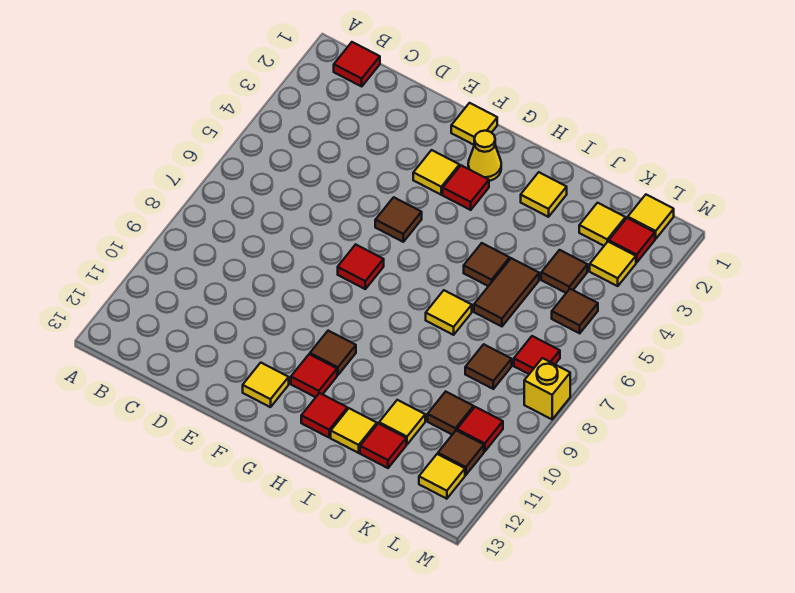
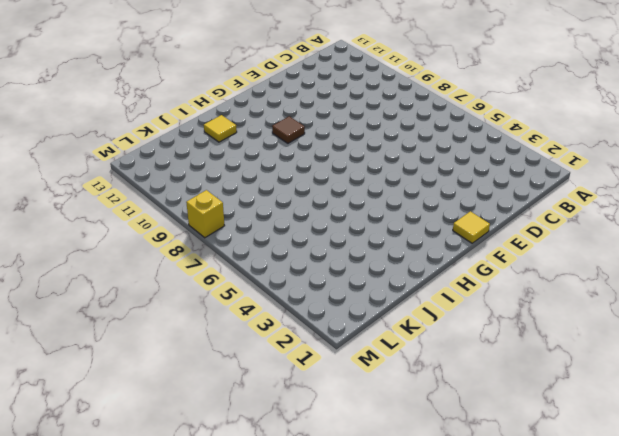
none -> red 1x1 tile [334,42,380,86]
none -> yellow 1x1 tile [413,150,459,195]
none -> brown 1x1 tile [375,197,422,242]
none -> red 1x1 tile [338,245,384,289]

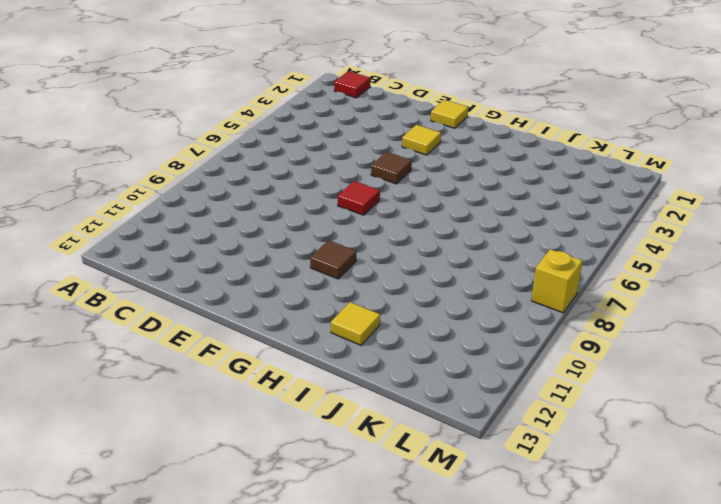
none -> yellow 1x1 tile [243,363,289,407]
none -> yellow 1x1 cone [468,131,501,181]
none -> red 1x1 tile [443,165,489,210]
none -> red 1x1 tile [291,354,337,397]

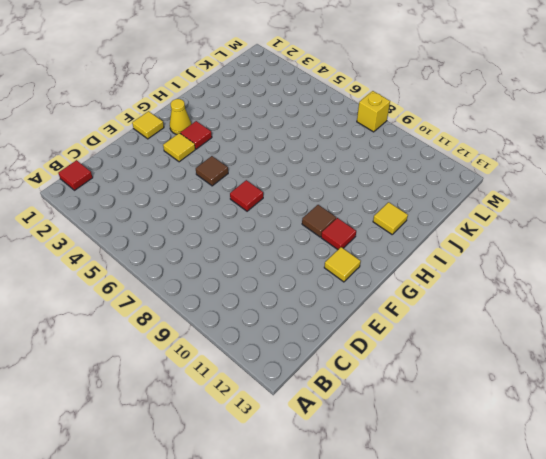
none -> red 1x1 tile [301,393,347,437]
none -> yellow 1x1 tile [521,172,567,217]
none -> brown 1x1 tile [464,243,510,286]
none -> yellow 1x1 tile [426,290,472,335]

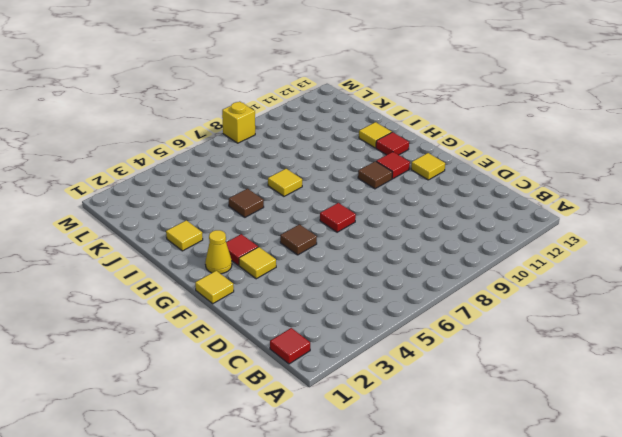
none -> brown 1x2 tile [474,258,539,326]
none -> yellow 1x1 tile [379,400,425,444]
none -> red 1x1 tile [360,423,406,468]
none -> yellow 1x1 tile [579,203,625,246]

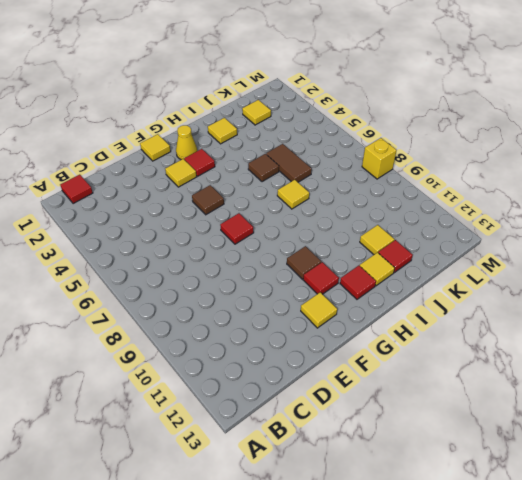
none -> brown 1x1 tile [541,250,587,293]
none -> brown 1x1 tile [465,344,512,389]
none -> brown 1x1 tile [428,392,474,435]
none -> yellow 1x1 tile [628,195,674,239]

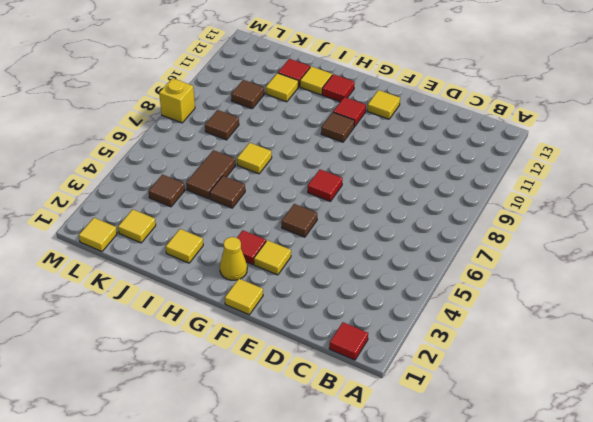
none -> red 1x1 tile [609,218,655,263]
none -> yellow 1x1 tile [590,242,636,286]
none -> brown 1x1 tile [552,289,598,333]
none -> red 1x1 tile [514,336,560,374]

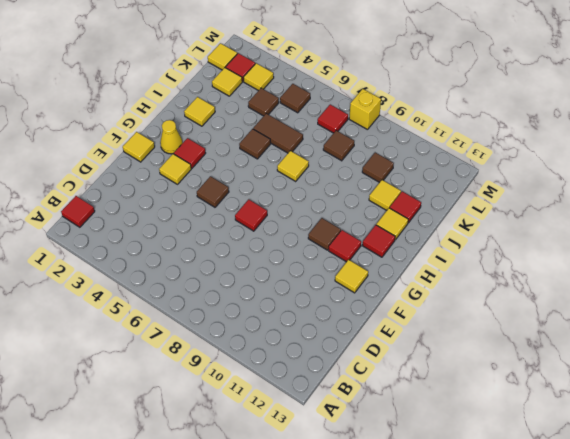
none -> red 1x1 tile [457,407,503,451]
none -> brown 1x1 tile [438,430,484,475]
none -> yellow 1x1 tile [419,454,465,499]

